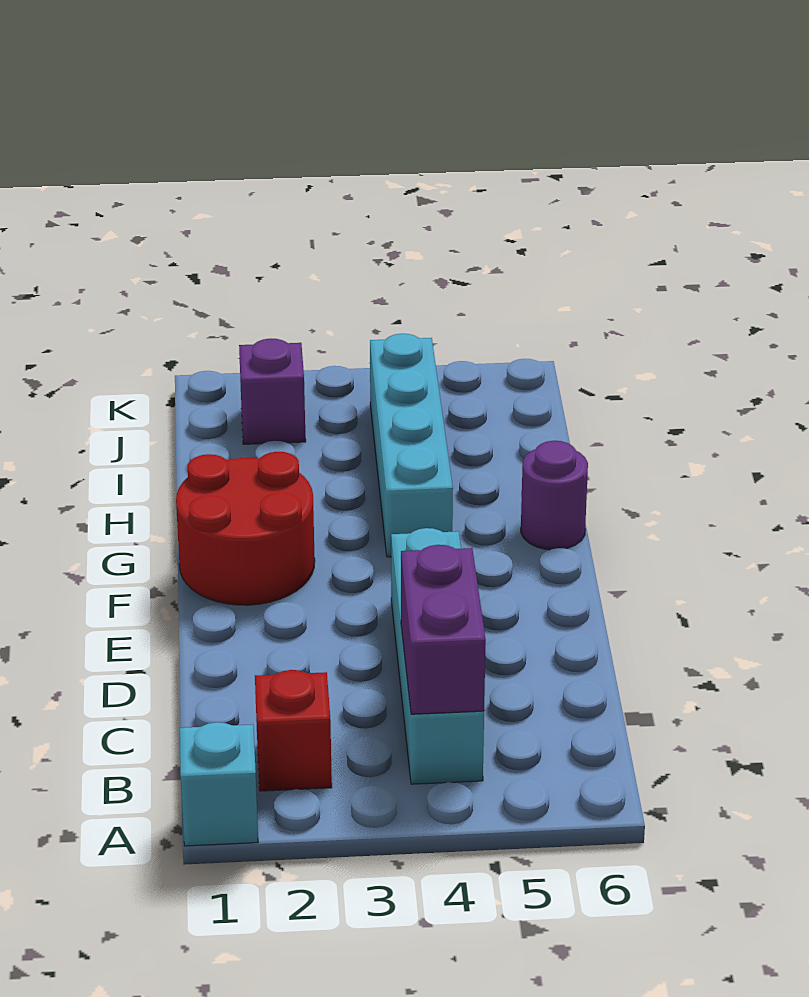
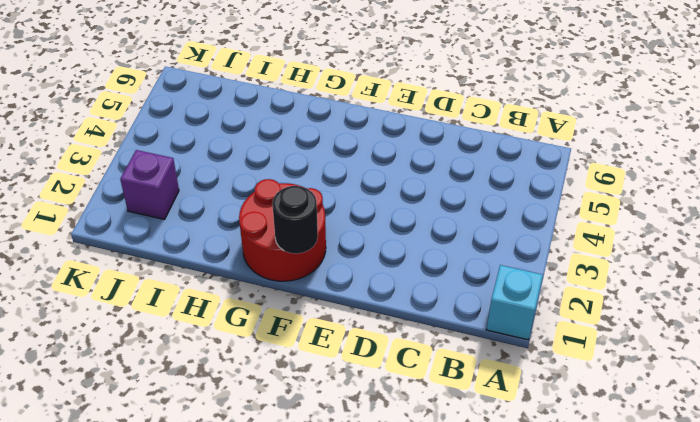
black 1x1 round brick [272,186,318,254] -> none
none -> red 1x1 brick [255,670,332,791]
none -> cyan 1x4 brick [391,528,484,784]

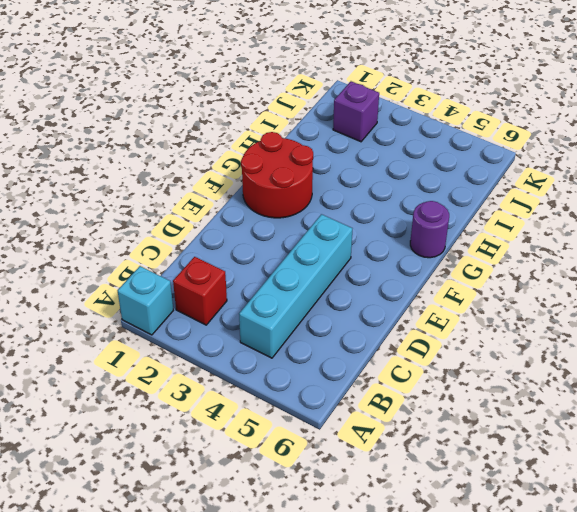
none -> cyan 1x4 brick [370,334,453,557]
none -> purple 1x2 brick [401,545,486,714]

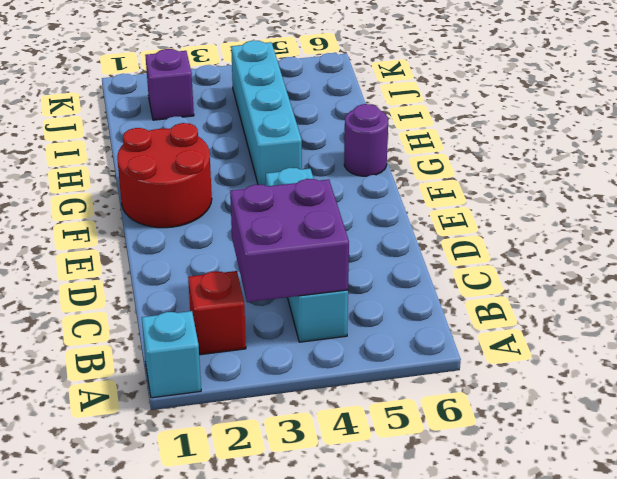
purple 2x2 brick [230,179,349,302] -> purple 1x2 brick [401,545,486,714]

